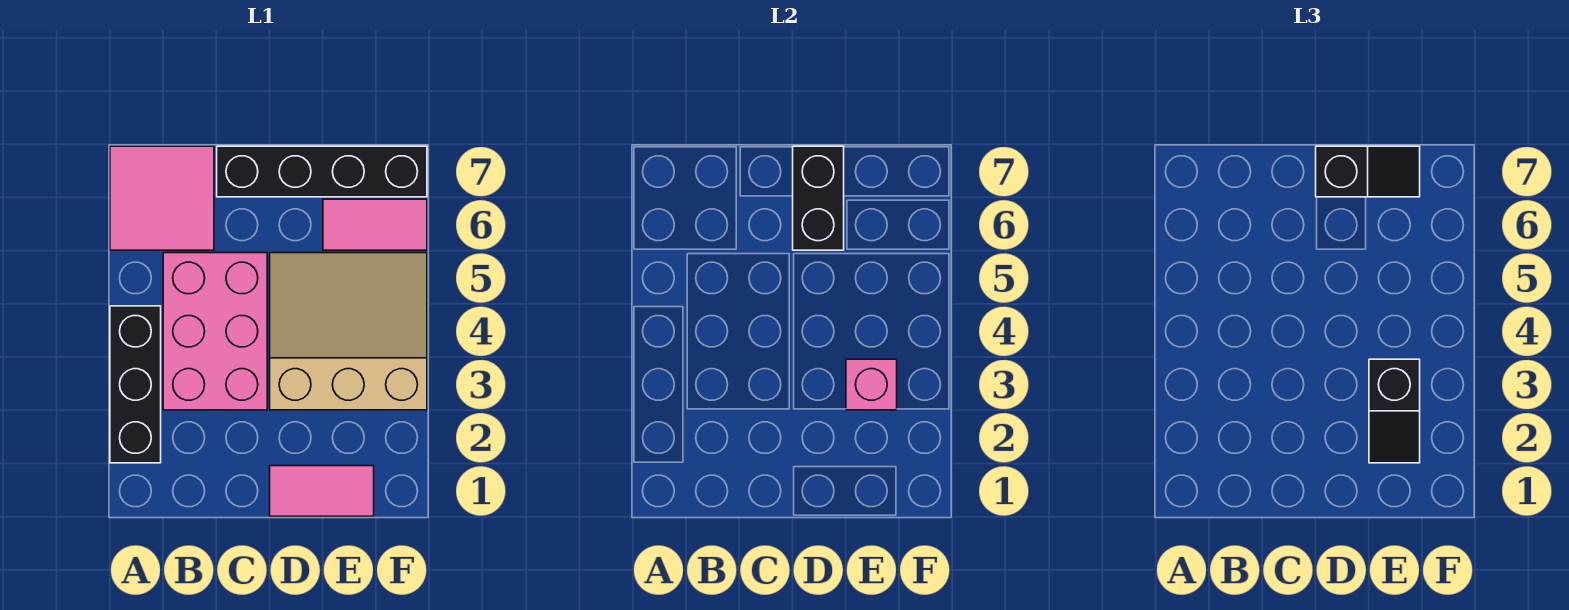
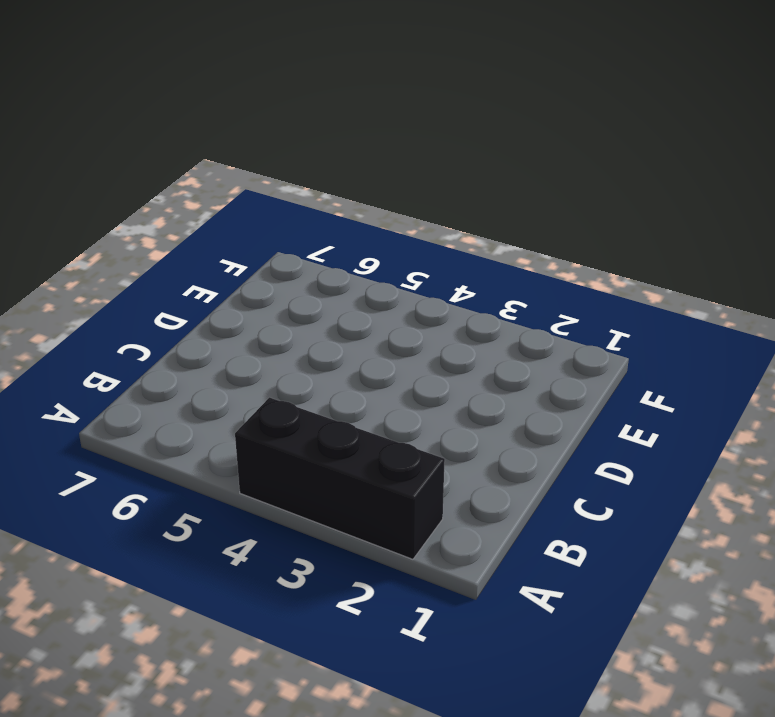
none -> pink 2x2 tile [110,146,214,250]
none -> pink 2x3 brick [163,253,267,410]

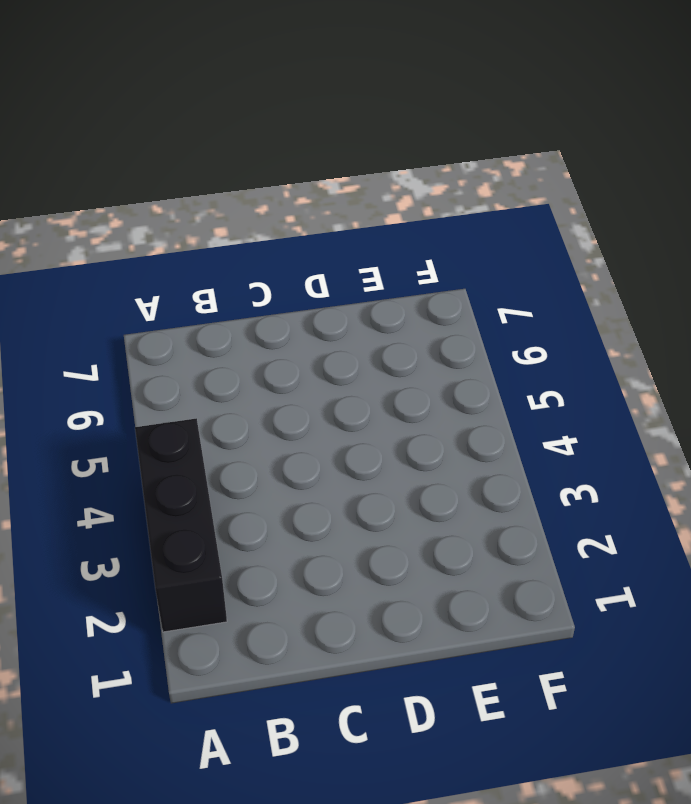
none -> pink 2x2 tile [110,146,214,250]
none -> pink 2x3 brick [163,253,267,410]

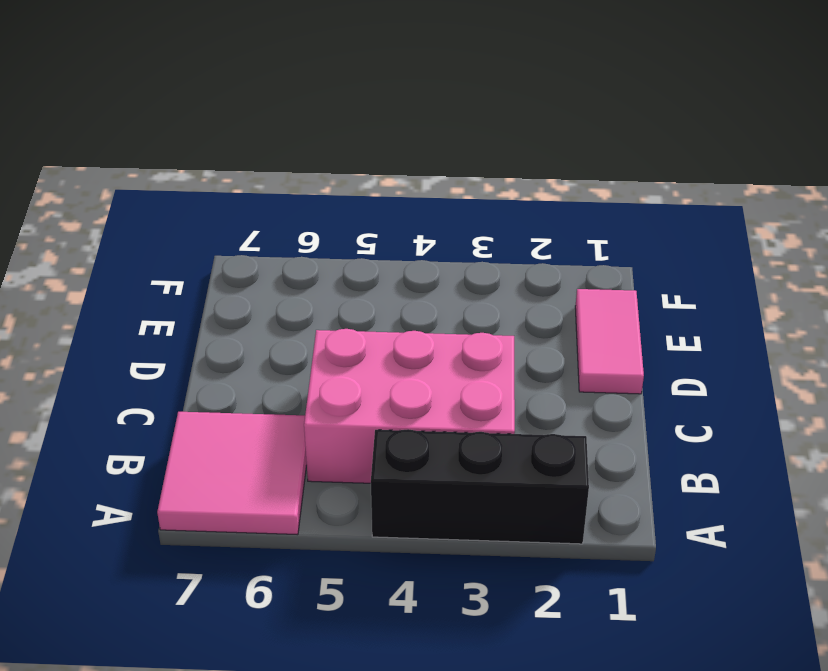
none -> black 1x4 brick [217,146,427,197]
none -> tan 3x3 slope [270,253,427,410]

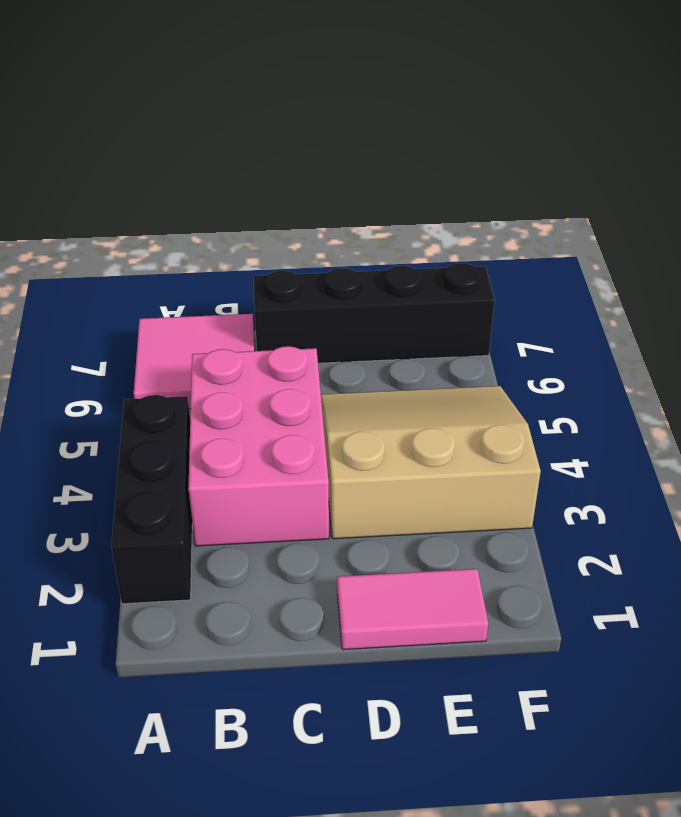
none -> pink 1x2 tile [323,199,427,250]
none -> black 1x2 brick [793,146,844,250]

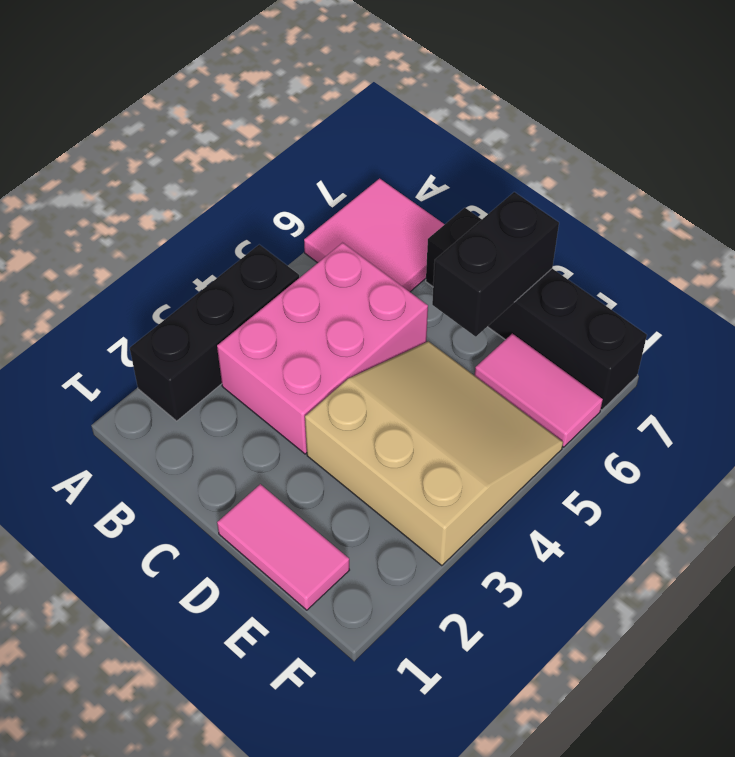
none -> pink 1x1 brick [846,359,897,410]
none -> black 1x2 slope [1316,146,1420,197]

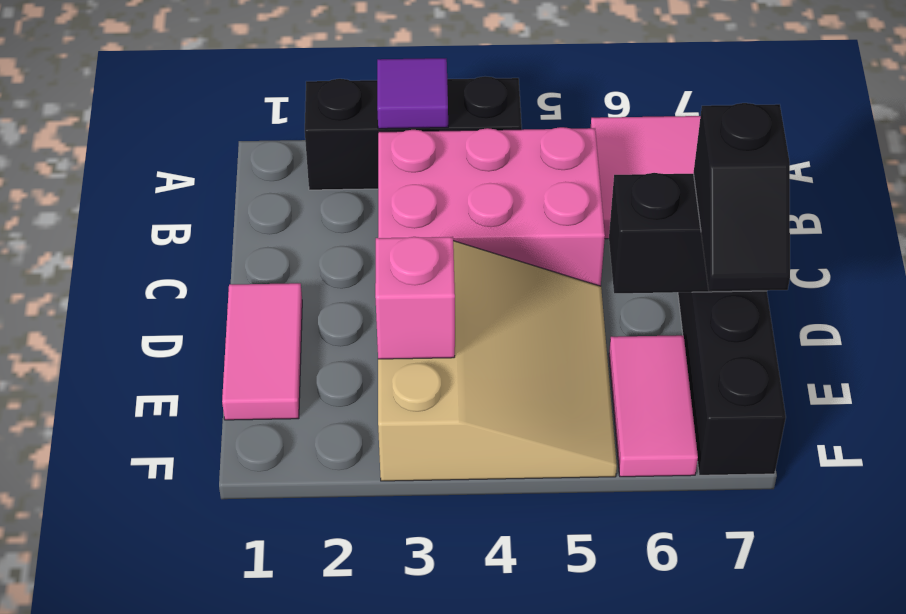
purple 1x1 tile [377,58,448,129] -> none
none -> black 1x2 slope [1369,359,1420,463]

